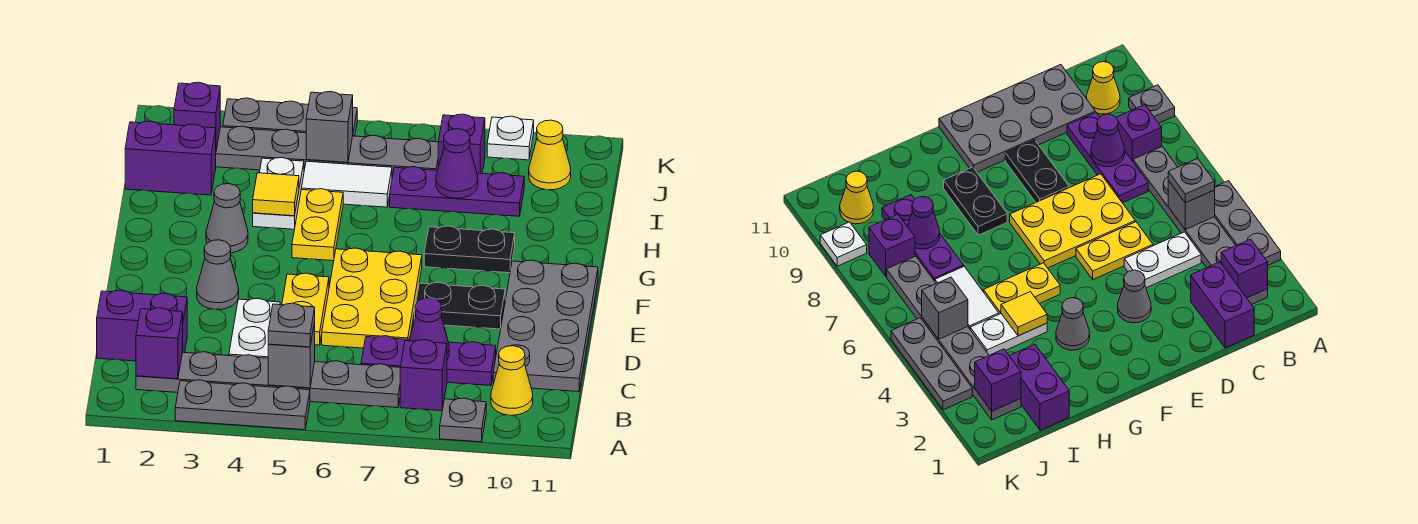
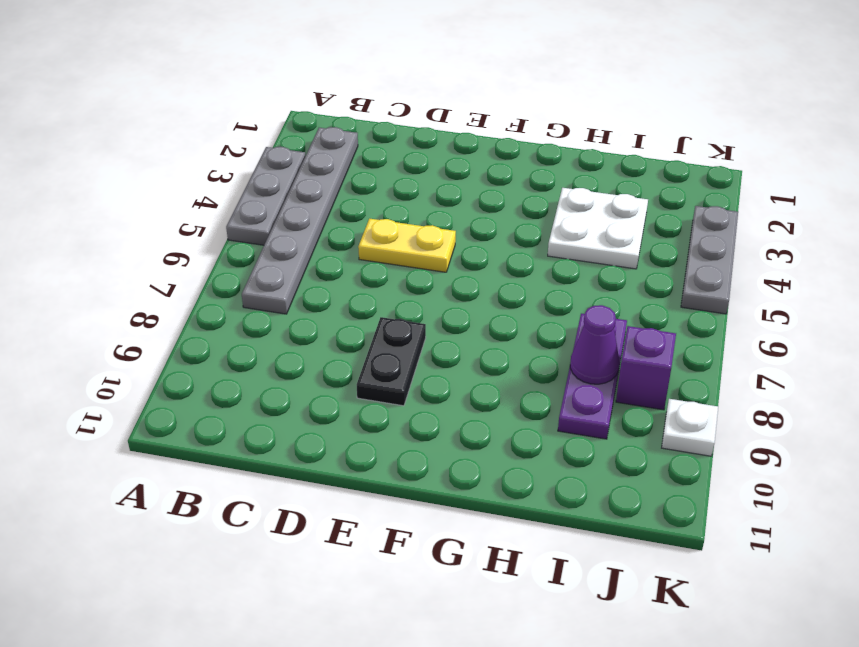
white 2x2 plate [548,188,648,269] -> white 1x2 plate [253,158,304,229]
none -> grey 1x1 plate [440,398,486,442]
none -> purple 1x1 brick [400,340,447,411]
none -> yellow 1x1 cone [491,346,533,415]
none -> purple 1x2 brick [97,290,187,361]

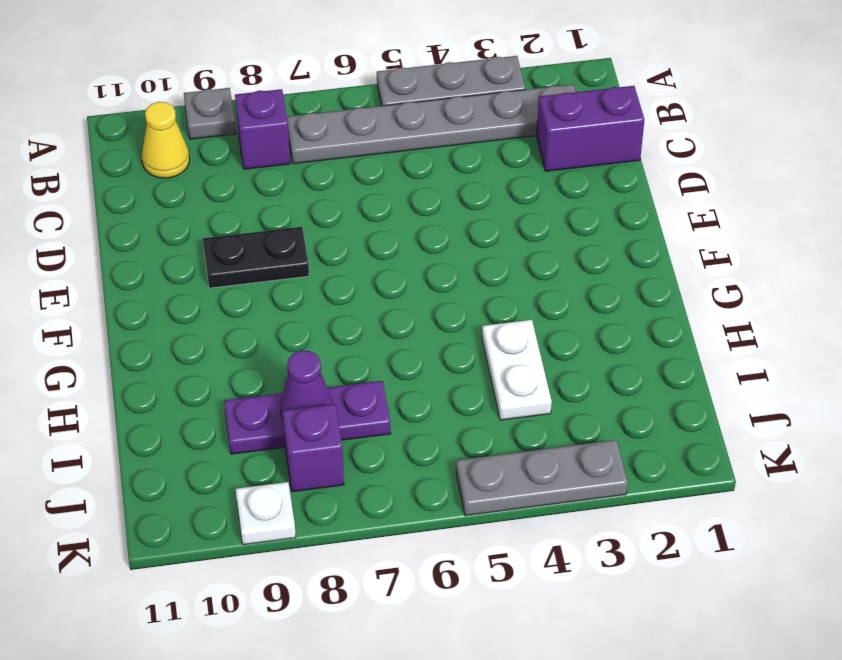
none -> white 1x2 plate [229,298,280,358]
none -> purple 1x3 plate [361,336,496,385]
none -> grey 2x4 plate [493,260,598,392]
none -> yellow 1x2 plate [282,273,329,345]

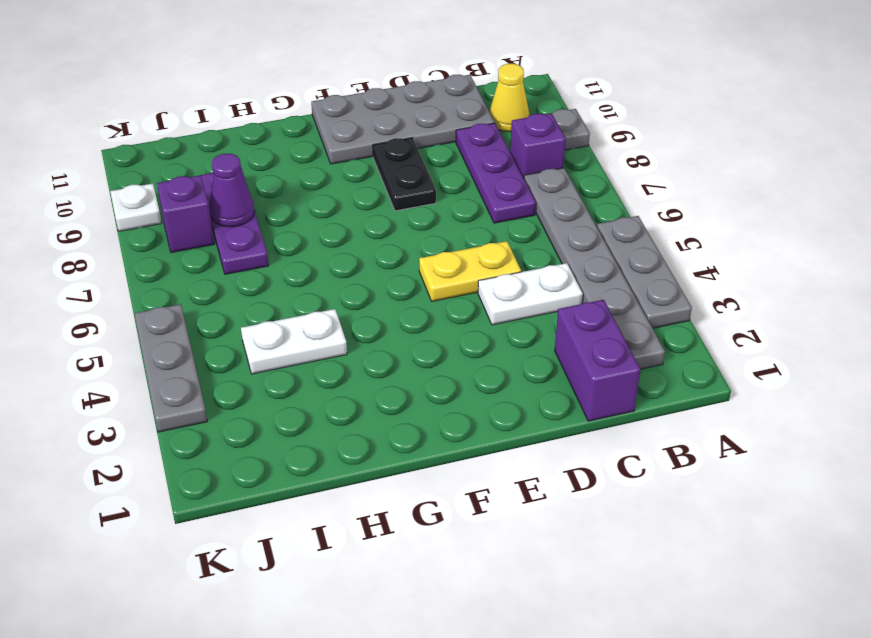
none -> yellow 2x3 plate [322,248,422,348]
none -> grey 1x1 cone [197,240,239,309]
none -> grey 1x1 cone [206,184,248,253]
none -> yellow 1x2 plate [292,189,343,261]

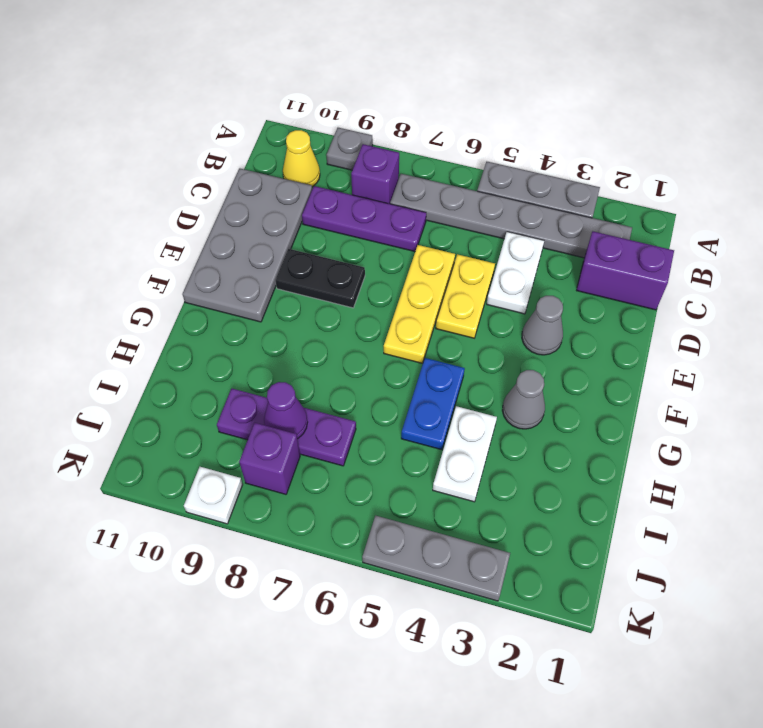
yellow 1x3 plate [384,245,455,363] -> yellow 2x3 plate [322,248,422,348]
blue 1x2 plate [401,358,465,450] -> yellow 1x2 plate [292,189,343,261]
none -> black 1x2 plate [424,226,515,273]
none -> purple 1x2 brick [125,121,216,195]
none -> white 1x2 tile [301,161,392,207]
none -> grey 1x6 plate [216,126,438,177]

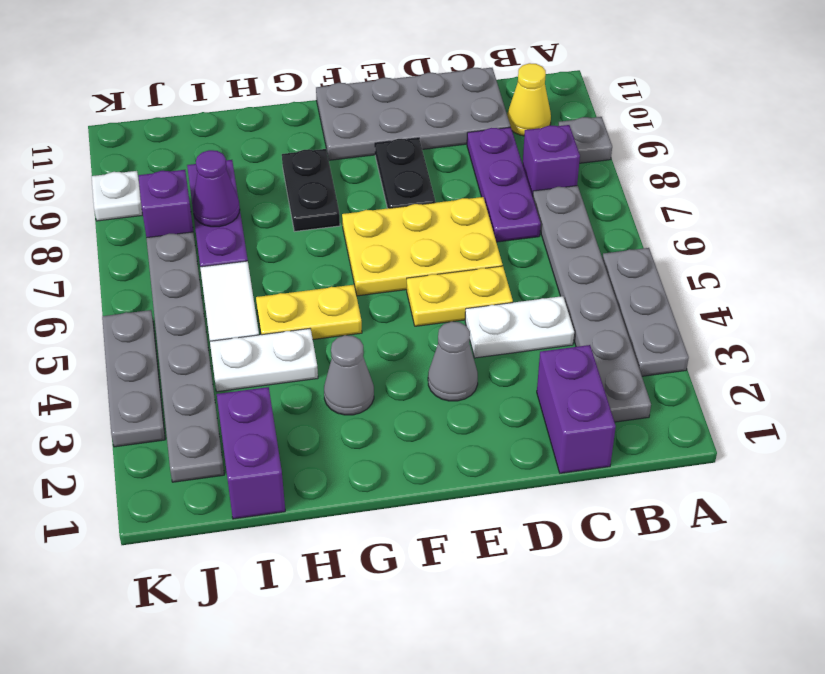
none -> yellow 1x1 cone [529,120,571,190]
none -> purple 1x1 brick [136,308,183,379]
none -> grey 1x1 brick [268,322,315,388]
none -> purple 1x1 cone [409,298,449,360]

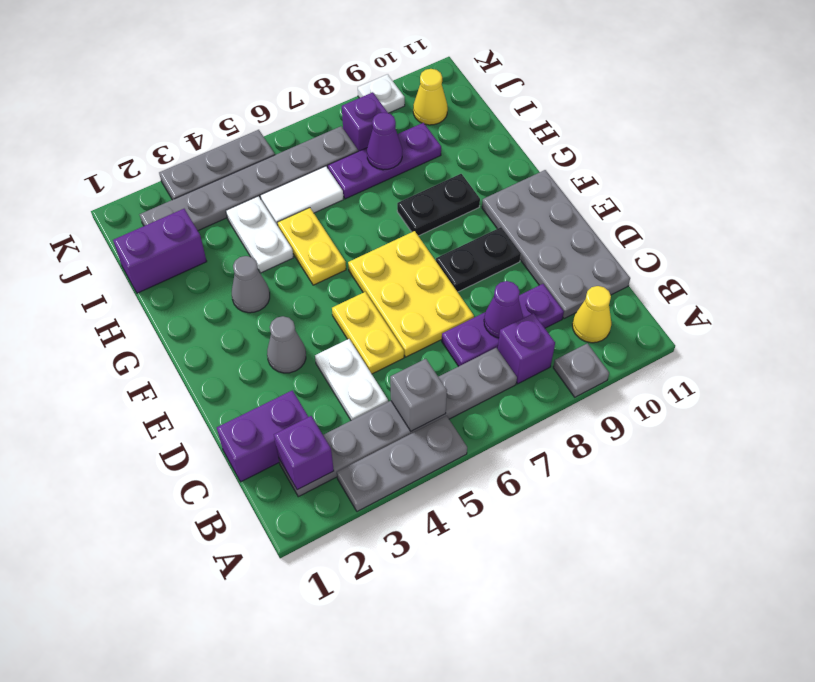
none -> yellow 1x1 tile [253,173,299,216]
none -> purple 1x1 brick [174,82,220,150]
none -> grey 1x1 brick [306,91,353,162]
none -> grey 1x1 plate [268,303,315,347]

